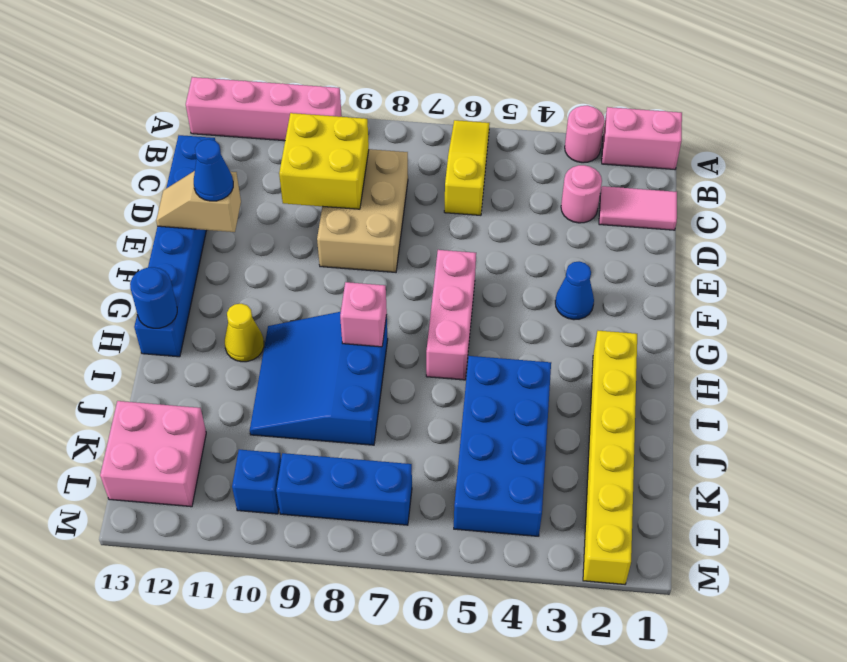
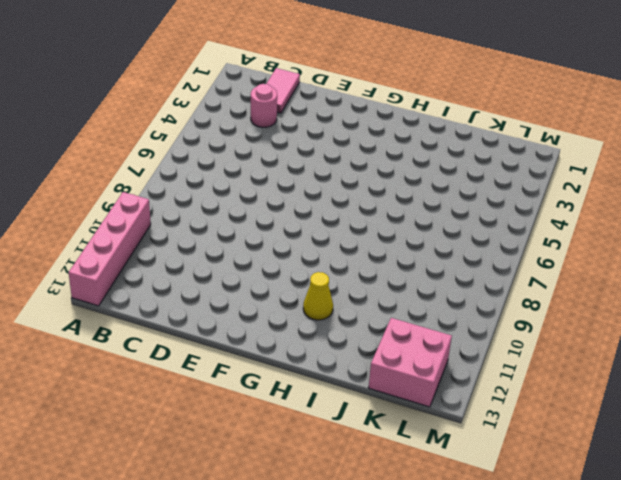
none -> pink 1x2 brick [602,107,682,169]
none -> pink 1x1 round brick [565,105,605,163]
none -> yellow 1x3 slope [444,120,490,215]

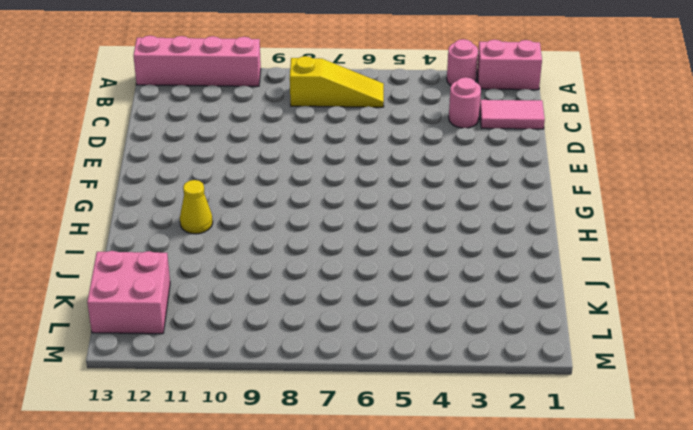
yellow 1x3 slope [290,56,384,107] -> yellow 1x3 slope turned to [444,120,490,215]
none -> tan 2x3 brick [317,149,408,272]
none -> blue 1x6 brick [134,135,215,357]
none -> blue 1x1 cone [555,261,594,320]

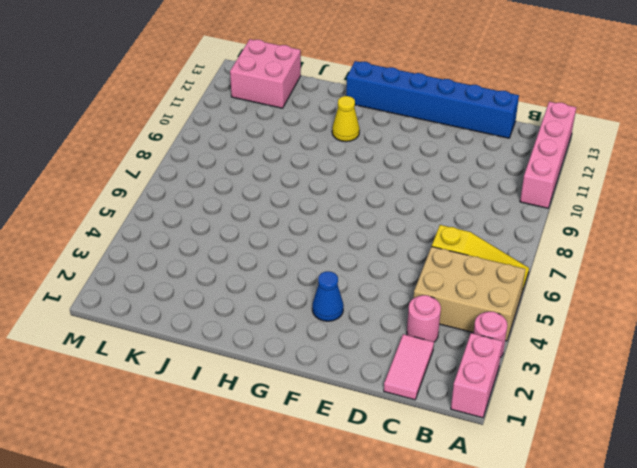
tan 2x3 brick [414,247,525,341] -> tan 2x3 brick moved to [317,149,408,272]
none -> pink 1x3 brick [426,250,476,380]
none -> yellow 1x6 brick [583,331,637,584]
none -> blue 3x3 slope [250,312,388,445]

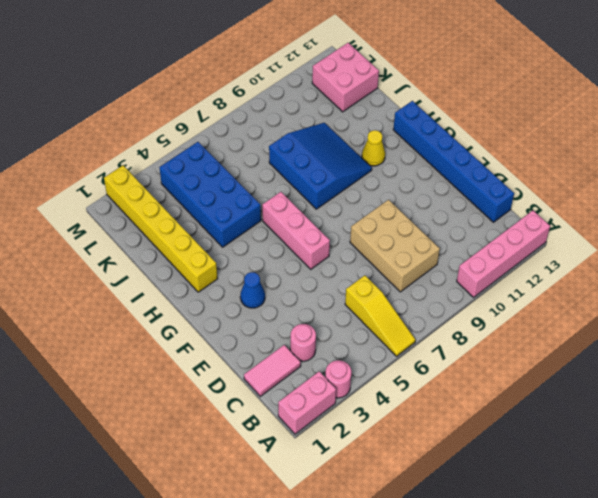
none -> blue 1x3 brick [276,453,412,525]
none -> blue 1x1 brick [232,450,281,514]
none -> yellow 2x2 brick [279,113,369,209]

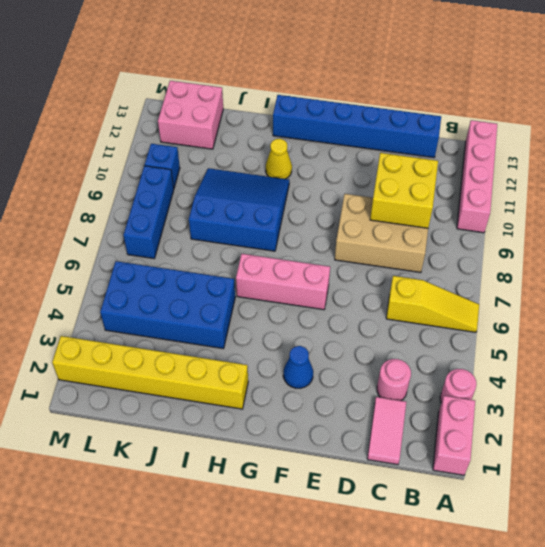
none -> tan 1x2 slope [156,171,241,232]
none -> pink 1x1 brick [340,282,387,347]
none -> blue 1x1 round brick [130,267,177,328]

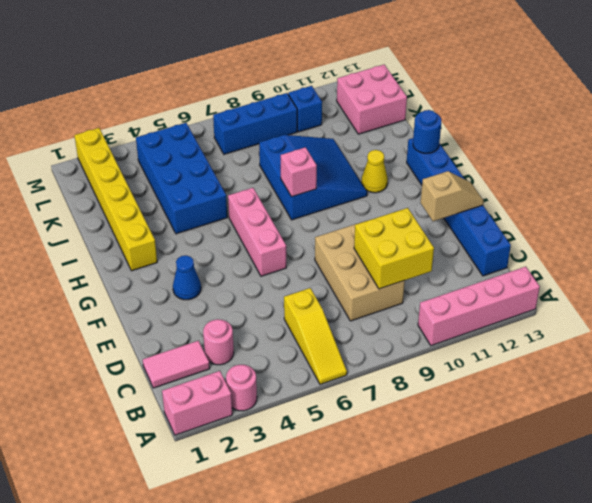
none -> blue 1x1 cone [194,139,233,201]

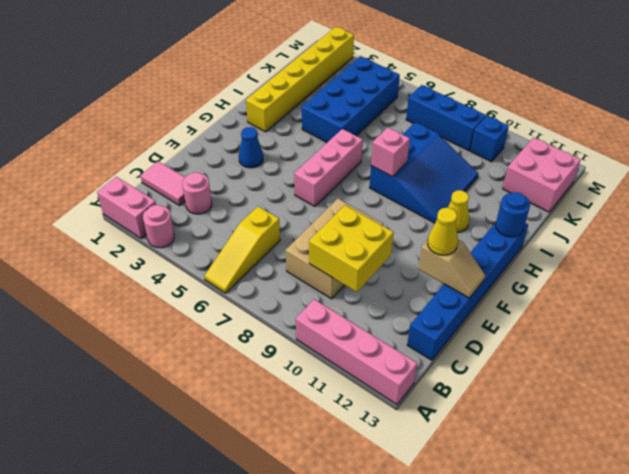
yellow 1x1 cone [427,208,458,255] -> blue 1x1 cone [194,139,233,201]

